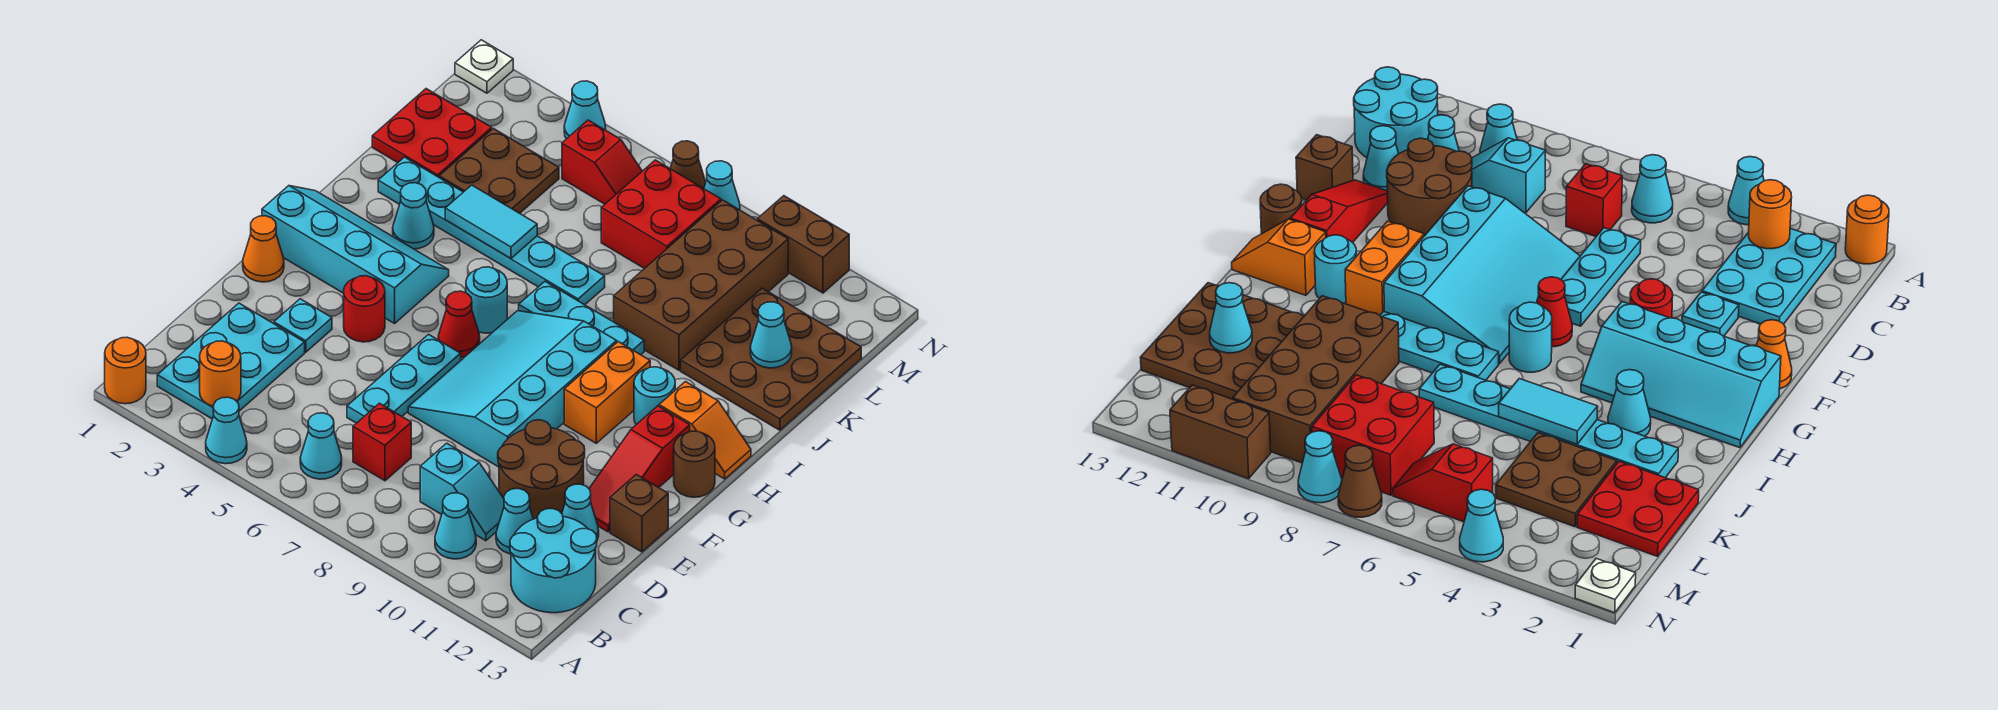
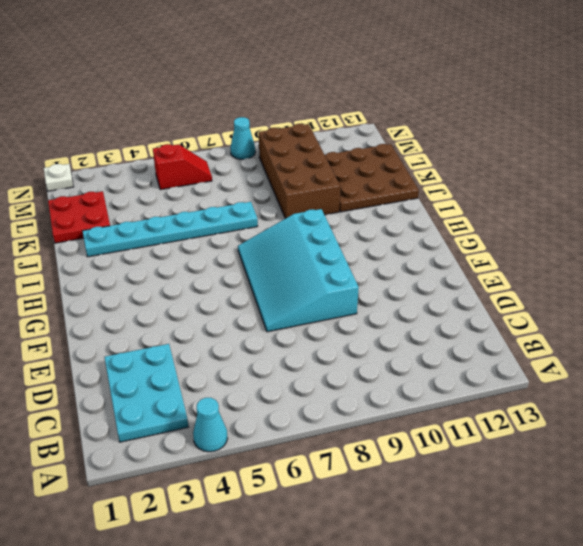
none -> orange 1x1 round brick [105,337,146,404]
none -> cyan 1x1 cone [300,413,342,479]
none -> cyan 1x1 cone [435,493,476,559]
none -> cyan 2x2 round brick [510,508,597,613]

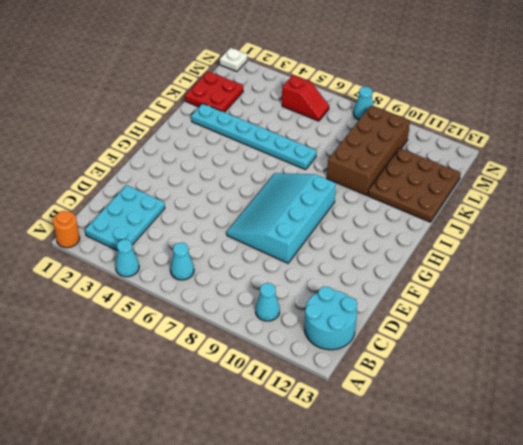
none -> red 1x1 brick [353,403,411,481]
none -> cyan 1x2 slope [420,443,504,541]
none -> cyan 1x1 cone [496,489,533,554]
none -> cyan 1x3 plate [347,334,461,423]

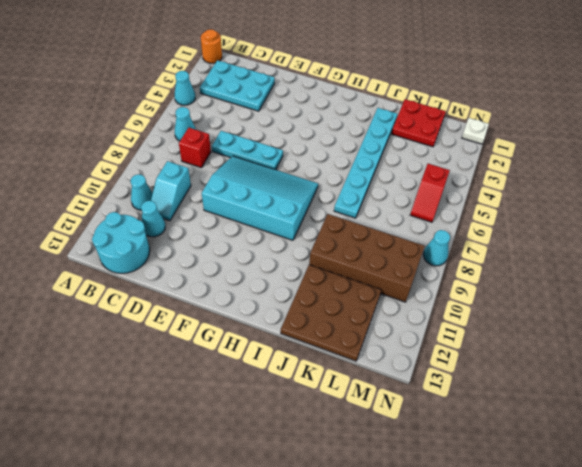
none -> brown 2x2 round brick [498,420,585,519]
none -> cyan 1x1 cone [562,484,599,540]
none -> cyan 1x1 plate [274,299,332,352]
none -> red 1x3 slope [589,406,690,532]

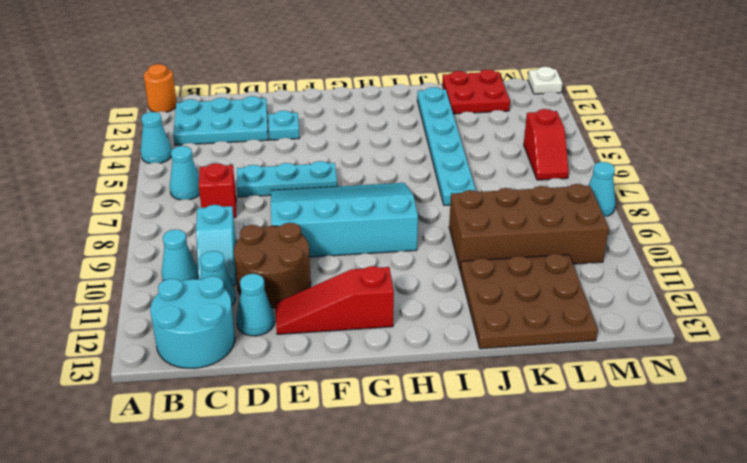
none -> brown 1x1 brick [610,475,668,552]
none -> orange 1x1 cone [243,216,284,282]
none -> red 1x1 round brick [344,276,385,342]
none -> cyan 2x4 slope [262,186,449,323]

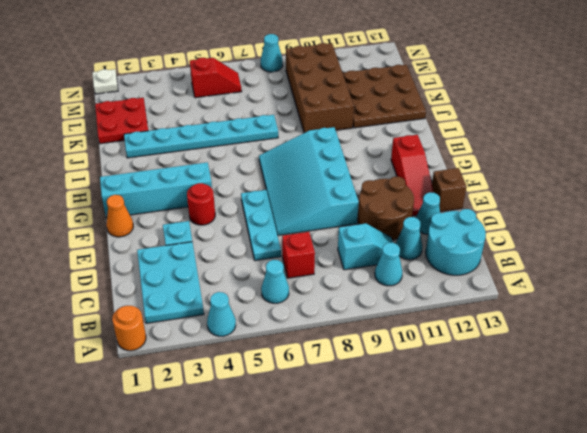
none -> red 1x1 cone [438,291,480,357]
none -> orange 1x2 brick [564,342,650,443]
none -> brown 1x1 round brick [674,431,715,497]
none -> cyan 1x1 round brick [466,267,507,333]

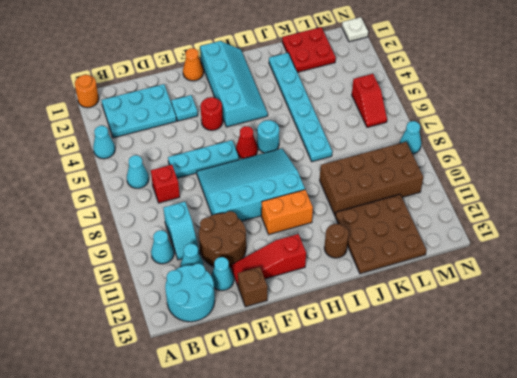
brown 1x1 round brick [324,224,349,258] -> brown 1x1 round brick moved to [674,431,715,497]
none -> cyan 1x1 round brick [634,367,675,425]
none -> orange 1x2 slope [659,382,751,479]
none -> cyan 1x1 cone [393,183,434,249]
none -> cyan 1x3 plate [519,282,644,355]

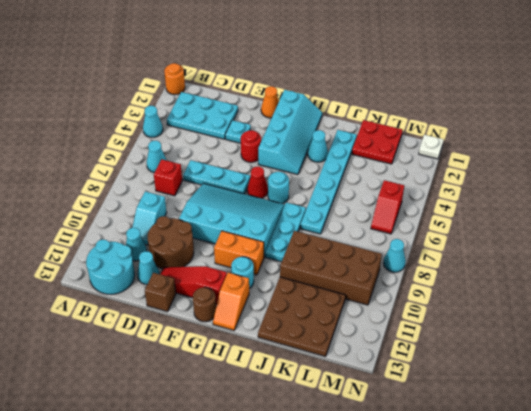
none -> cyan 1x1 cone [435,493,476,559]
none -> brown 2x2 plate [439,128,559,213]
none -> red 2x2 brick [601,160,721,269]
none -> cyan 1x1 cone [564,81,606,139]

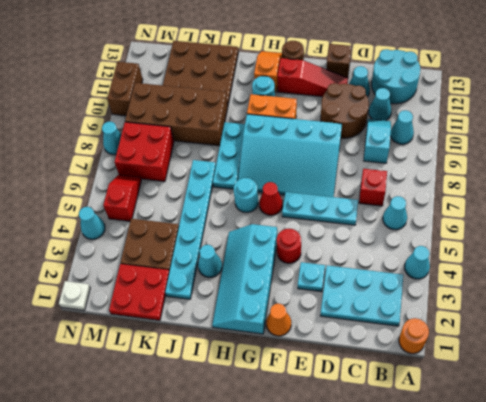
none -> brown 1x1 cone [670,141,706,189]
none -> orange 1x1 round brick [200,341,241,406]
none -> cyan 1x2 tile [445,185,537,259]
none -> cyan 1x1 cone [750,302,792,368]

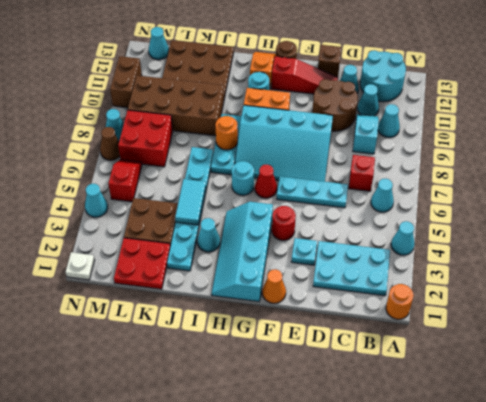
orange 1x1 round brick [216,116,238,150] -> orange 1x1 round brick moved to [200,341,241,406]
cyan 1x1 cone [149,27,169,60] -> cyan 1x1 cone moved to [750,302,792,368]

